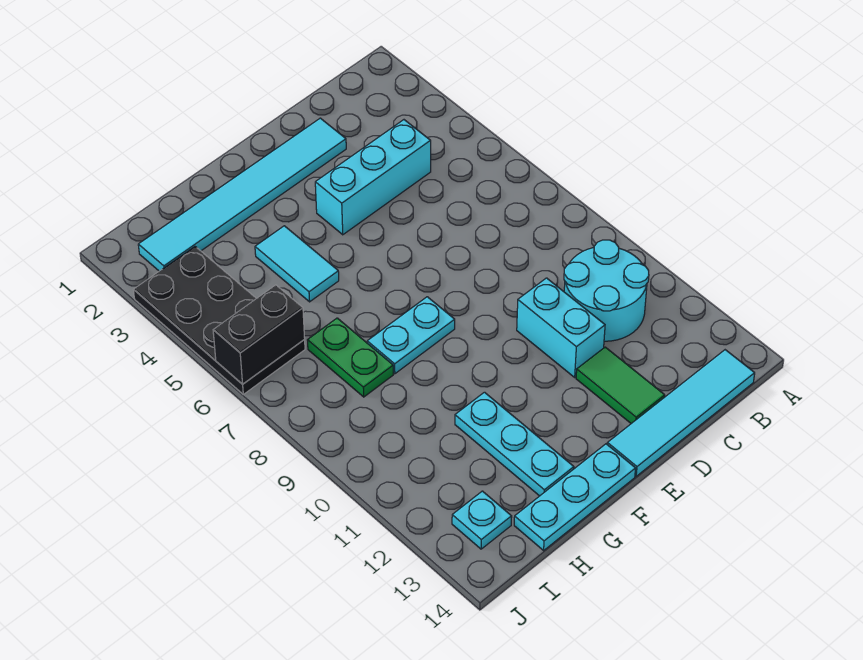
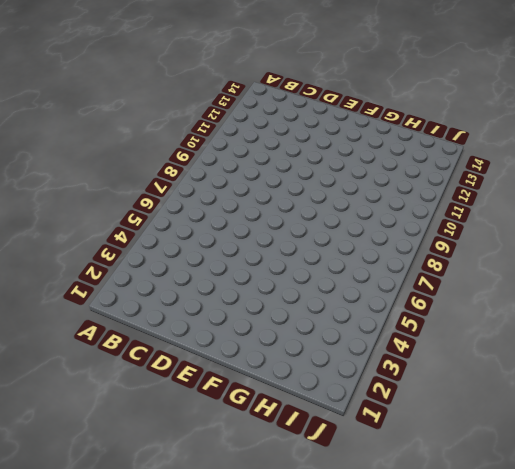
none -> cyan 2x2 round brick [564,240,649,341]
none -> cyan 1x4 tile [607,350,755,476]
none -> cyan 1x3 brick [315,120,431,235]

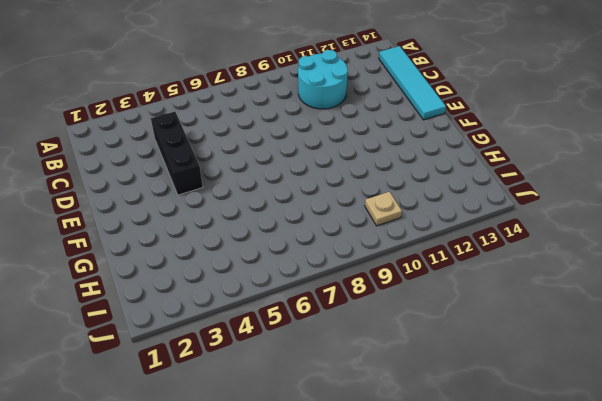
black 1x3 brick [151,112,203,195] -> cyan 1x3 brick [315,120,431,235]
tan 1x1 plate [365,192,402,226] -> none
none -> cyan 1x6 tile [138,118,346,271]
none -> cyan 1x2 brick [517,278,605,377]
none -> green 1x2 tile [576,347,665,423]

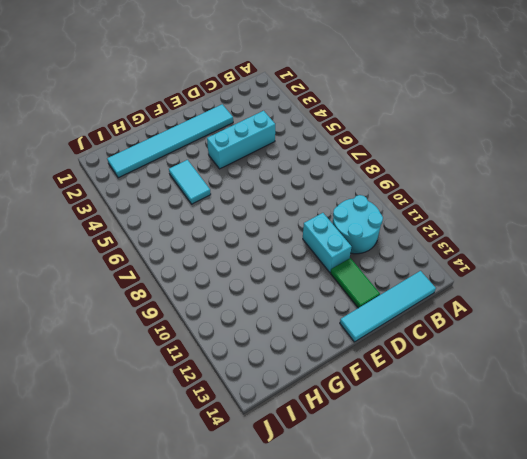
none -> cyan 1x2 plate [367,297,455,374]
none -> cyan 1x3 plate [514,444,636,550]
none -> cyan 1x3 plate [455,392,574,496]

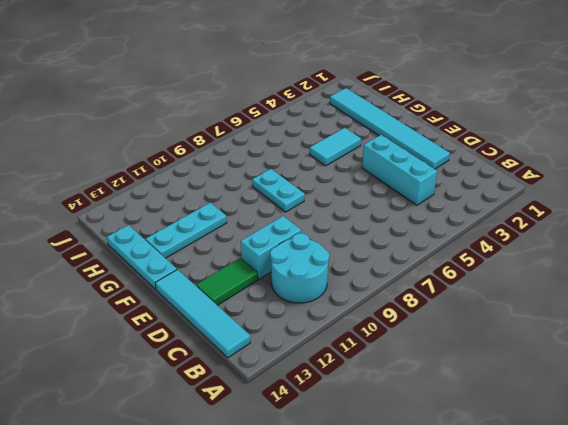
none -> green 1x2 plate [308,318,393,397]
none -> black 2x4 plate [134,247,305,394]
none -> cyan 1x1 plate [452,491,512,549]

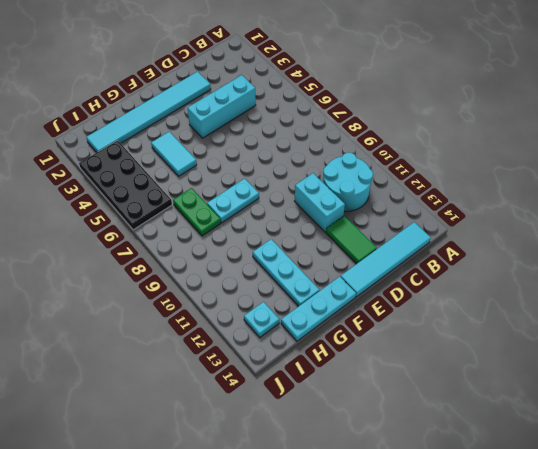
none -> black 1x2 brick [213,285,305,384]

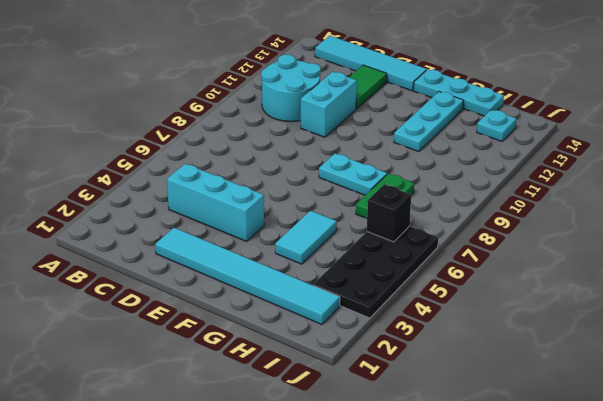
black 1x1 brick [367,184,411,242] -> black 1x2 brick [213,285,305,384]

